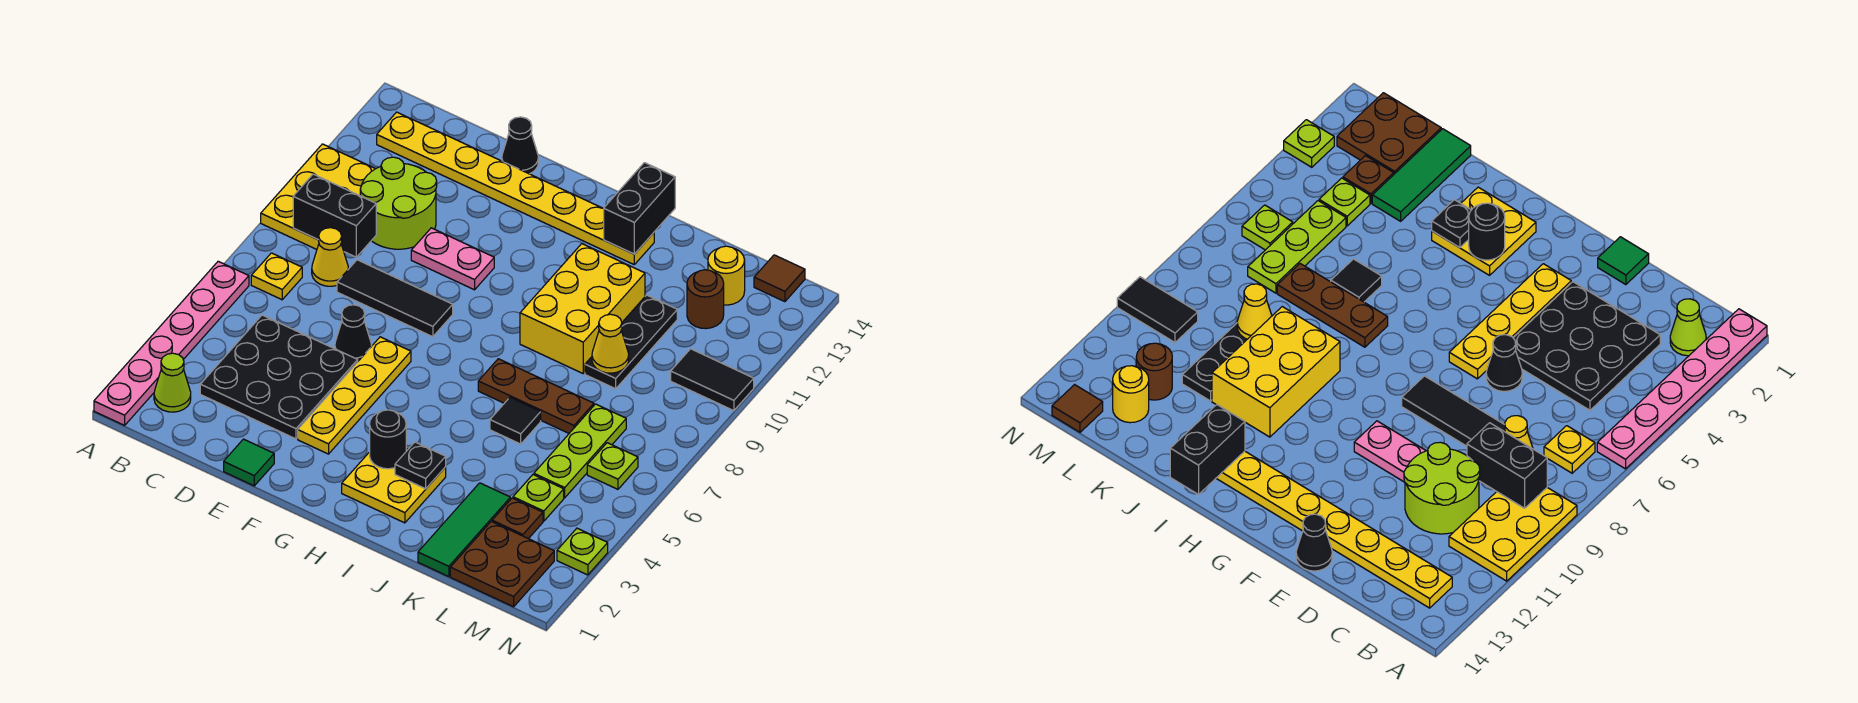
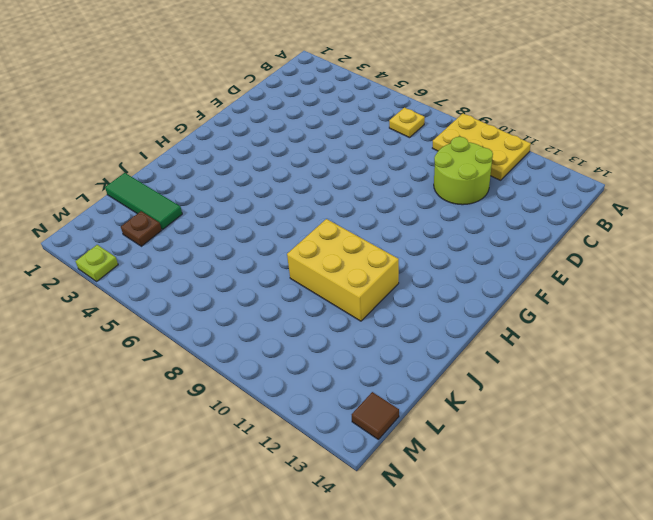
none -> pink 1x6 plate [94,261,249,425]
none -> lime 1x1 cone [154,353,191,412]
none -> yellow 1x8 plate [377,112,654,264]
none -> black 3x3 plate [200,315,358,439]

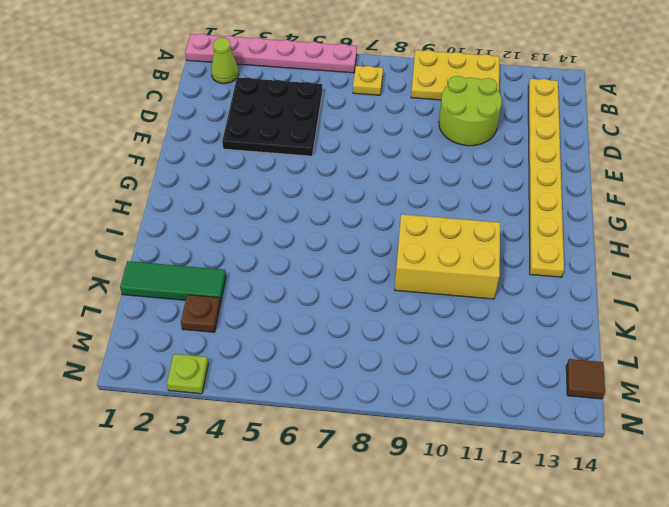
none -> yellow 1x1 cone [312,228,348,286]
none -> black 1x3 tile [337,260,453,337]
none -> green 1x1 tile [224,439,274,486]
none -> black 1x1 cone [335,305,372,361]

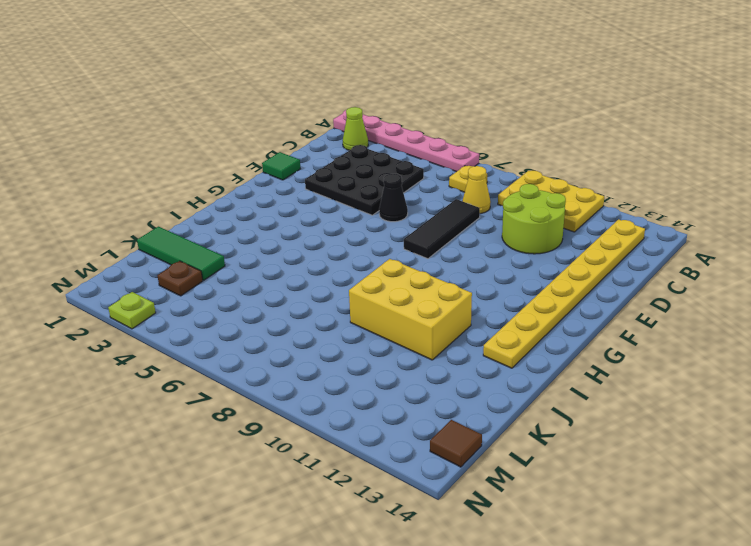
none -> pink 1x2 plate [411,228,494,290]
none -> black 1x1 cone [502,117,538,174]
none -> yellow 1x4 plate [298,337,411,454]
none -> yellow 2x2 plate [342,449,446,523]

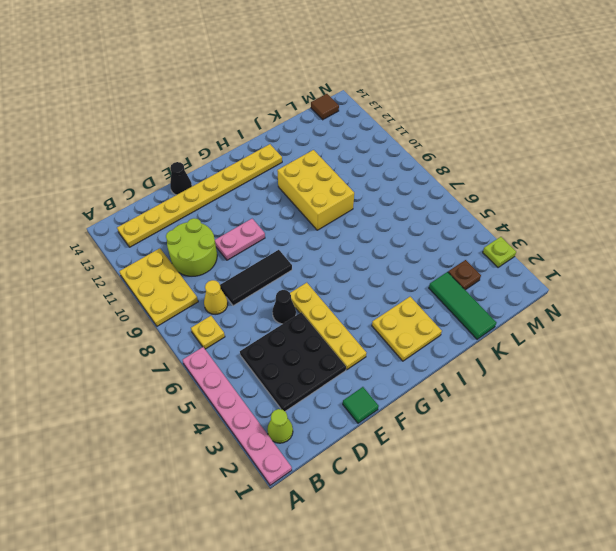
none -> brown 1x3 plate [478,359,594,433]
none -> black 1x1 tile [490,398,541,444]
none -> black 1x3 plate [585,295,677,389]
none -> brown 2x2 plate [450,521,554,607]

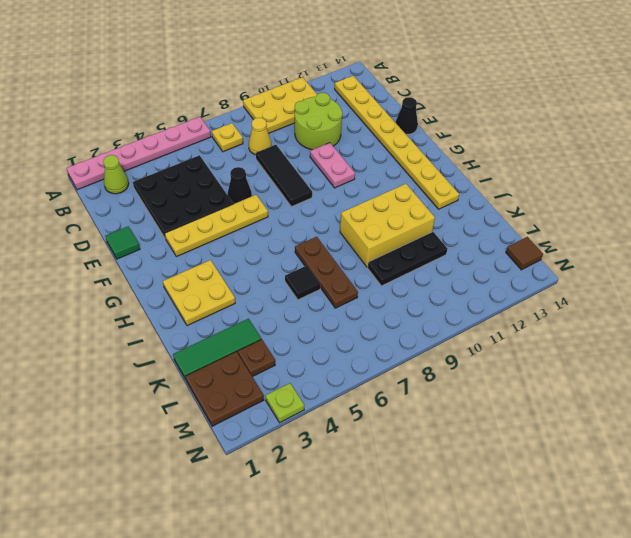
none -> lime 1x1 plate [513,475,564,521]
none -> lime 1x3 plate [534,404,626,498]
none -> brown 1x1 round brick [687,270,724,329]
none -> yellow 1x1 round brick [708,246,745,305]

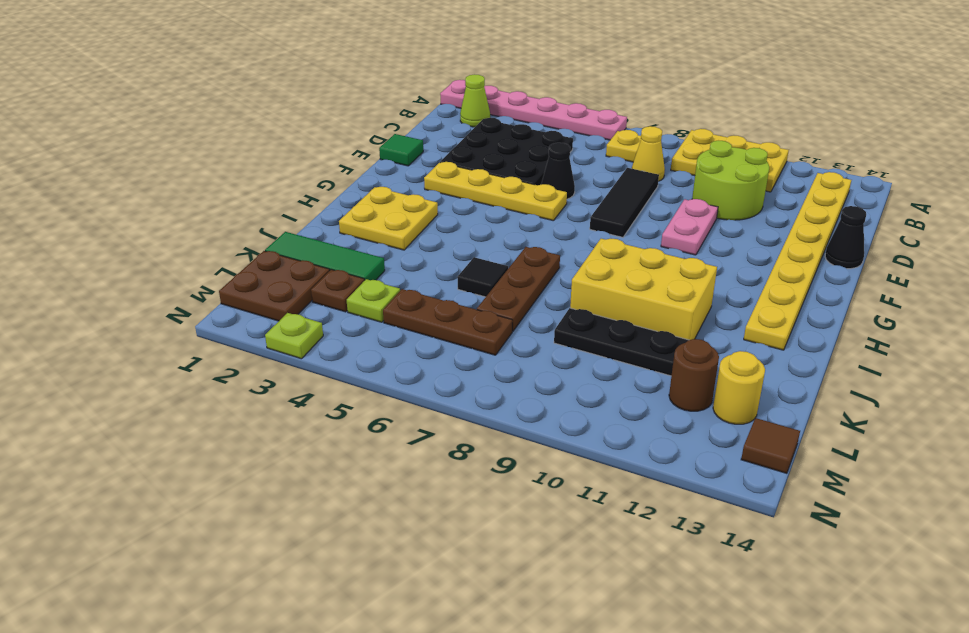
brown 1x3 plate [383,289,512,355] -> lime 1x3 plate [534,404,626,498]
none -> lime 1x1 plate [587,443,638,489]
none -> black 1x2 tile [671,349,754,411]
none -> black 1x2 brick [293,174,376,257]
none -> black 1x1 round brick [370,410,406,469]

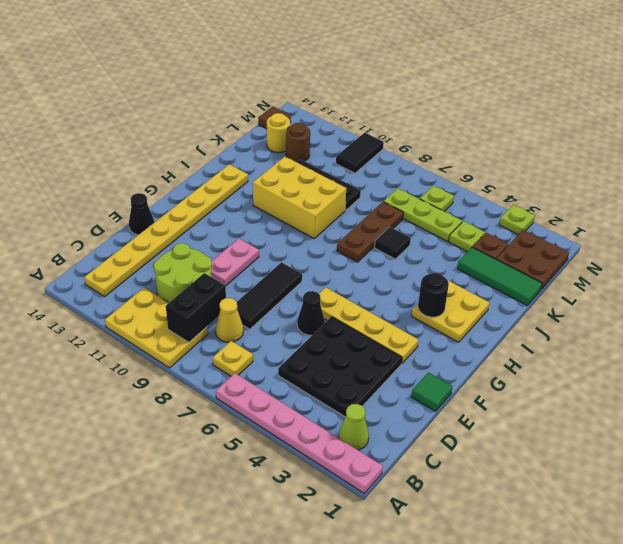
none -> black 1x1 plate [395,442,446,489]
none -> black 1x2 brick [604,163,675,254]
none -> yellow 1x1 cone [592,314,629,373]

